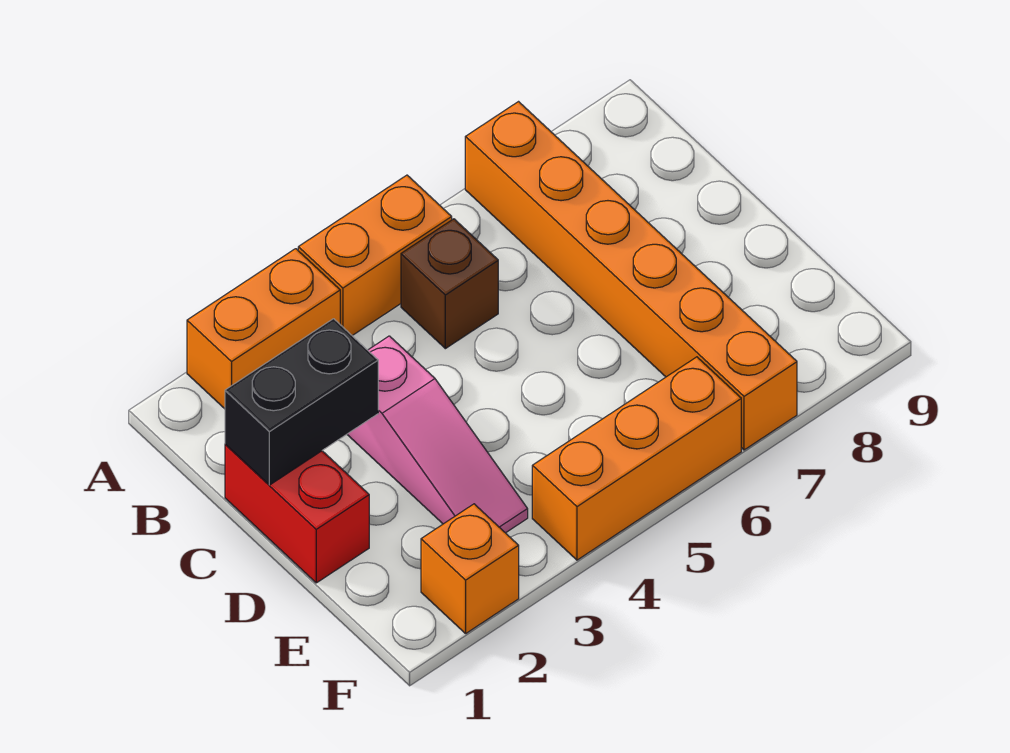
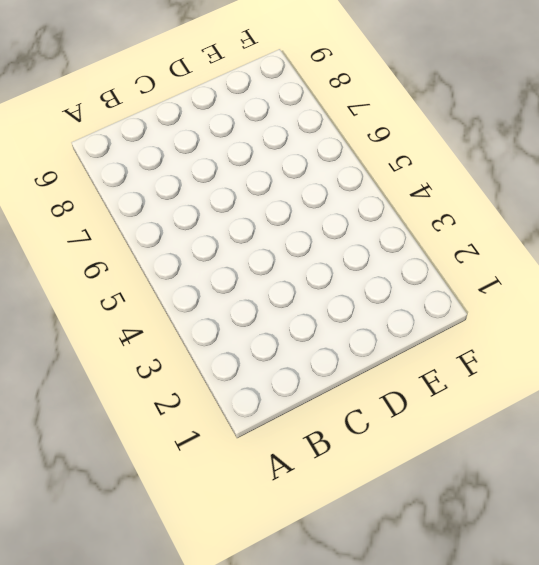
none -> orange 1x2 brick [187,249,340,409]
none -> orange 1x2 brick [298,175,452,335]

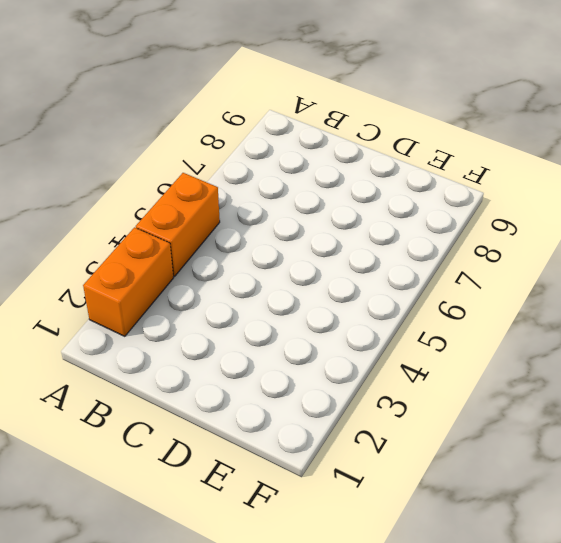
none -> orange 1x6 brick [465,102,797,450]
none -> brown 1x1 brick [401,219,498,349]

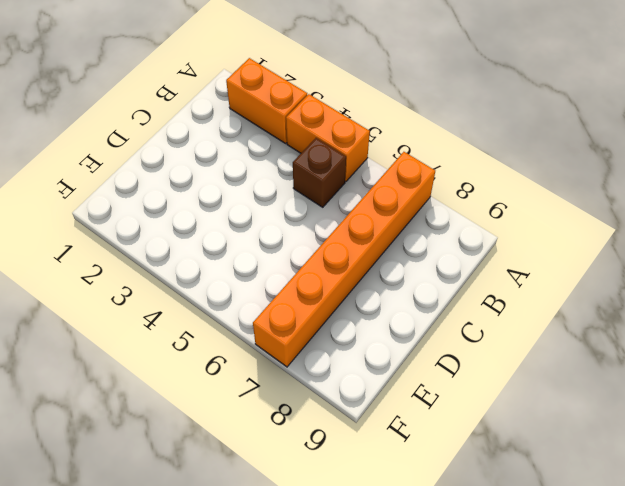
none -> red 1x2 brick [225,444,369,583]
none -> pink 1x3 slope [347,336,528,533]

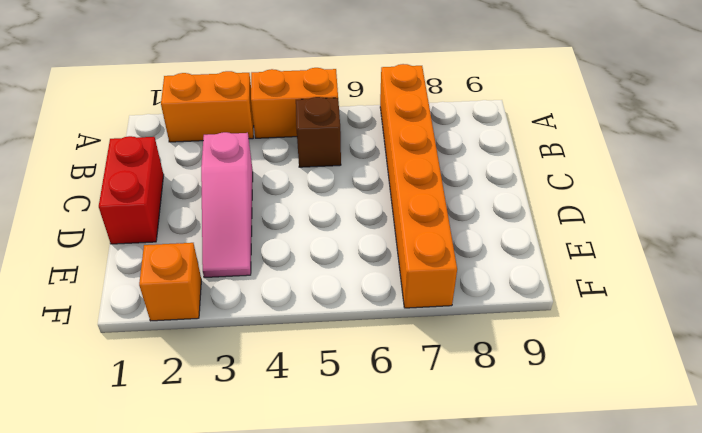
none -> orange 1x3 brick [532,357,741,560]
none -> black 1x2 brick [225,319,378,485]

